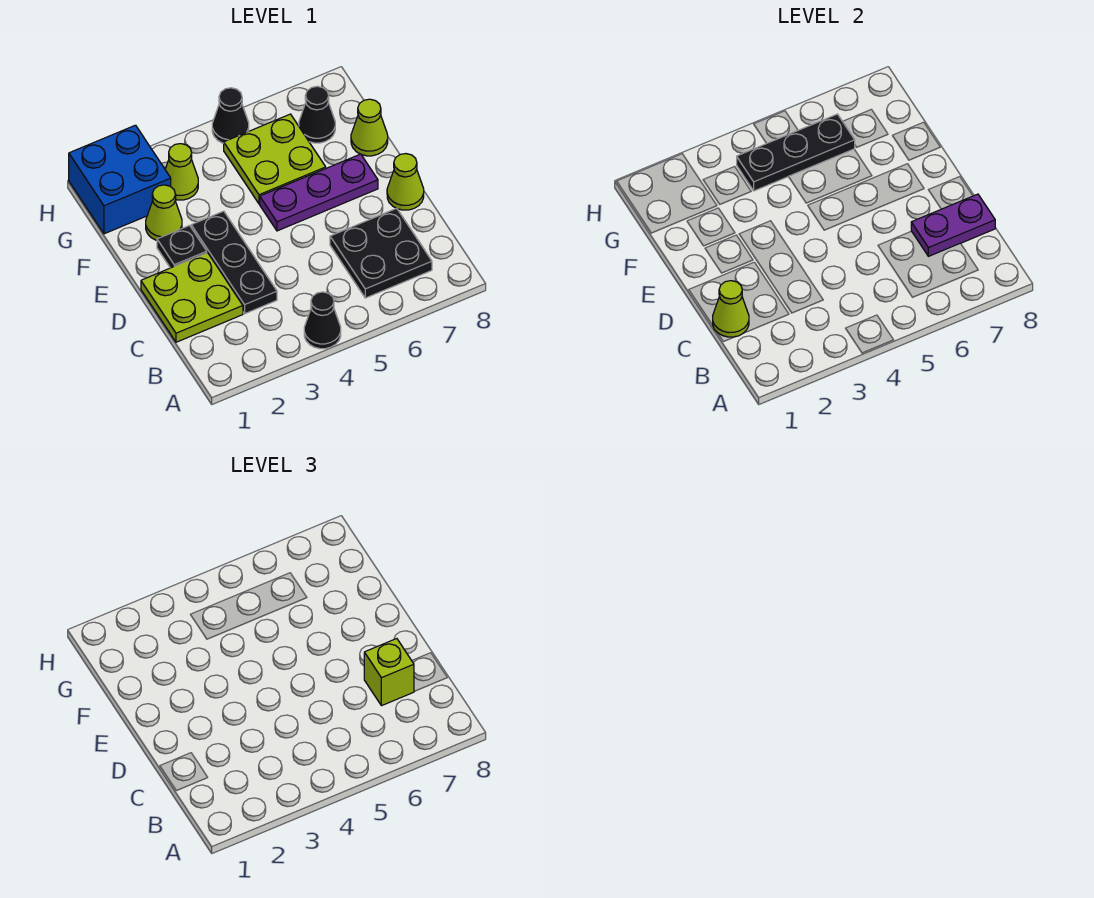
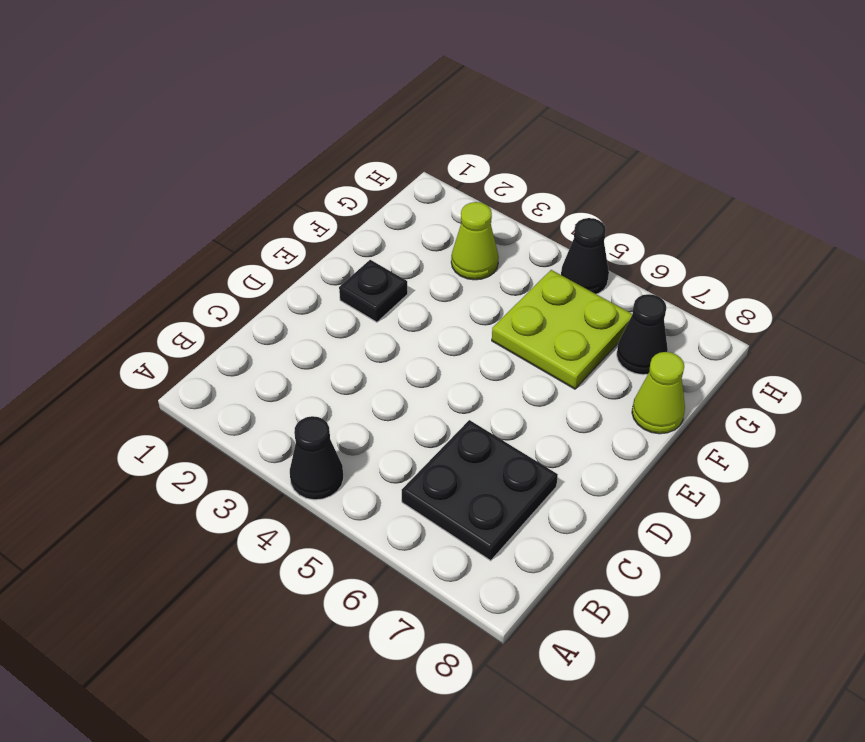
none -> lime 2x2 plate [141,253,243,342]
none -> black 1x3 plate [191,211,277,314]
none -> lime 1x1 cone [387,154,424,210]

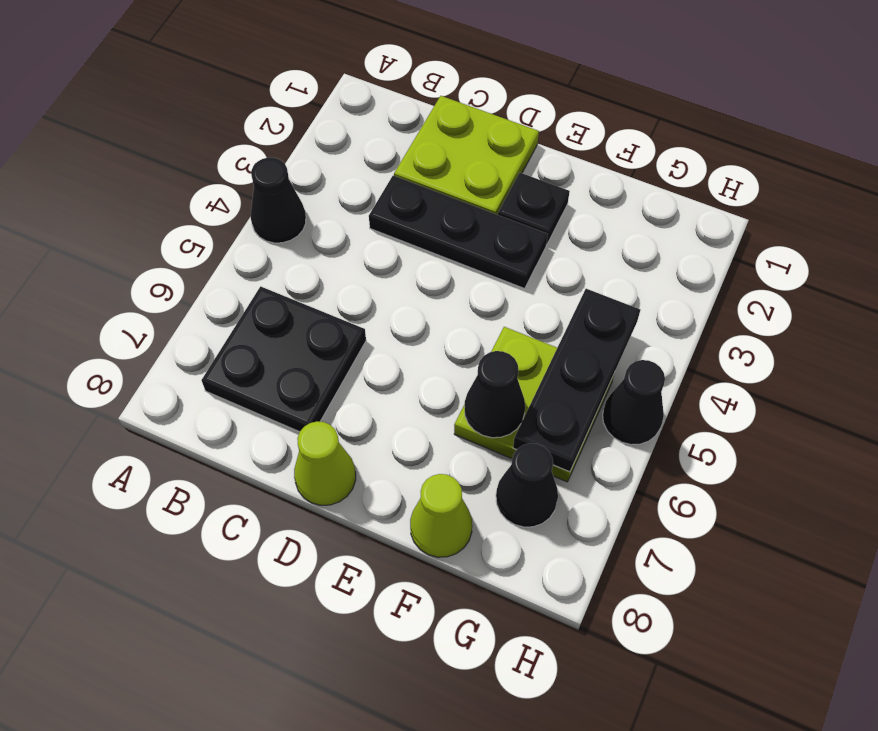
black 1x1 cone [464,351,525,438] -> none
none -> purple 1x3 plate [260,154,378,231]
none -> lime 1x1 cone [146,185,182,240]
none -> blue 2x2 brick [69,125,171,234]

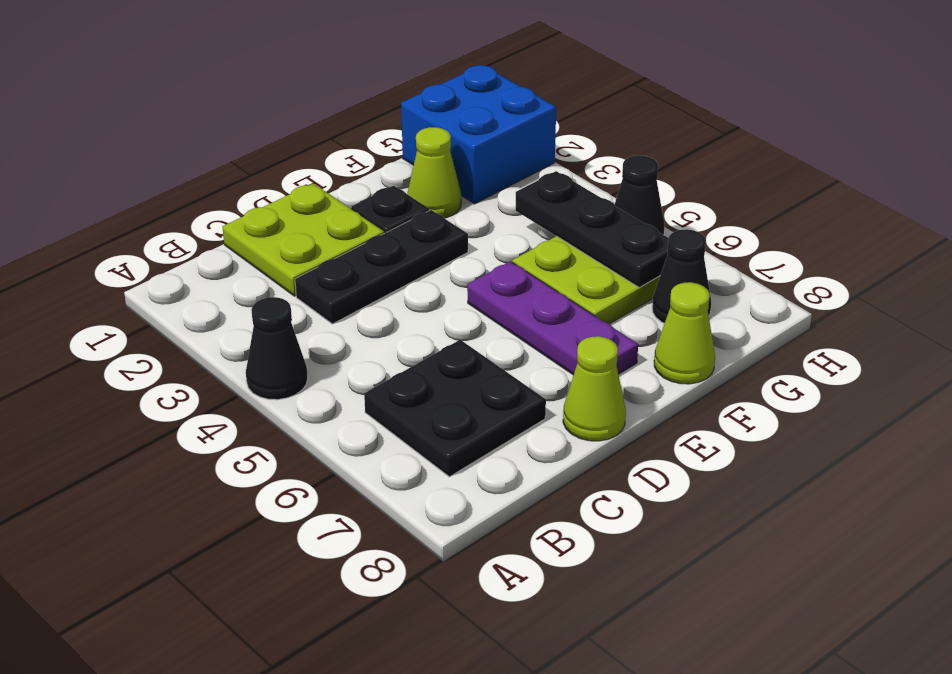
none -> lime 1x1 cone [165,144,198,200]
none -> lime 1x1 cone [713,281,749,337]
none -> purple 1x2 plate [911,194,995,256]

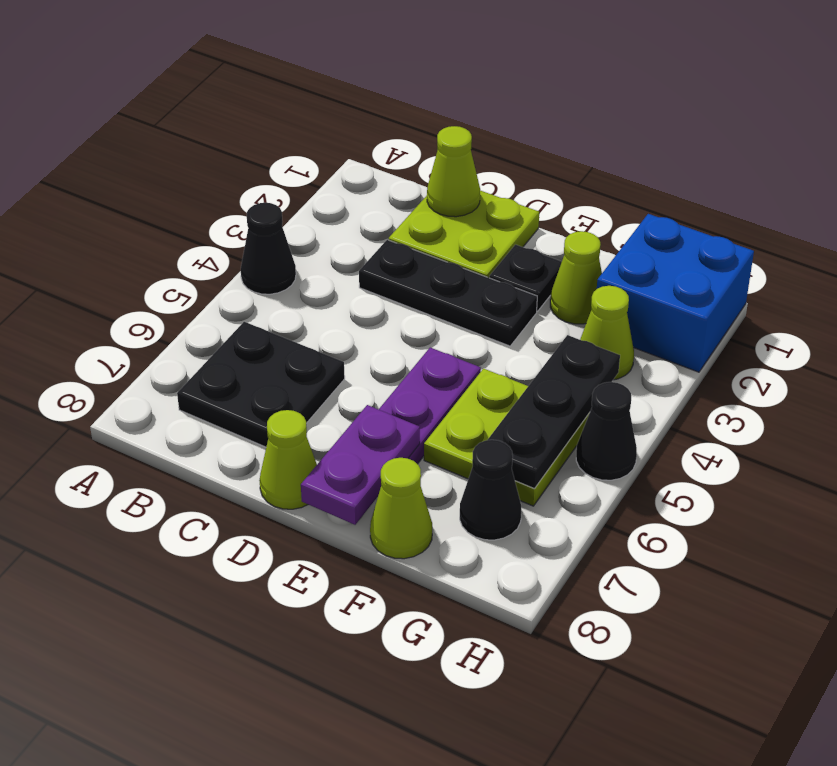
purple 1x2 plate [301,405,420,525] -> purple 1x2 plate moved to [911,194,995,256]
none -> lime 1x1 brick [364,639,414,706]

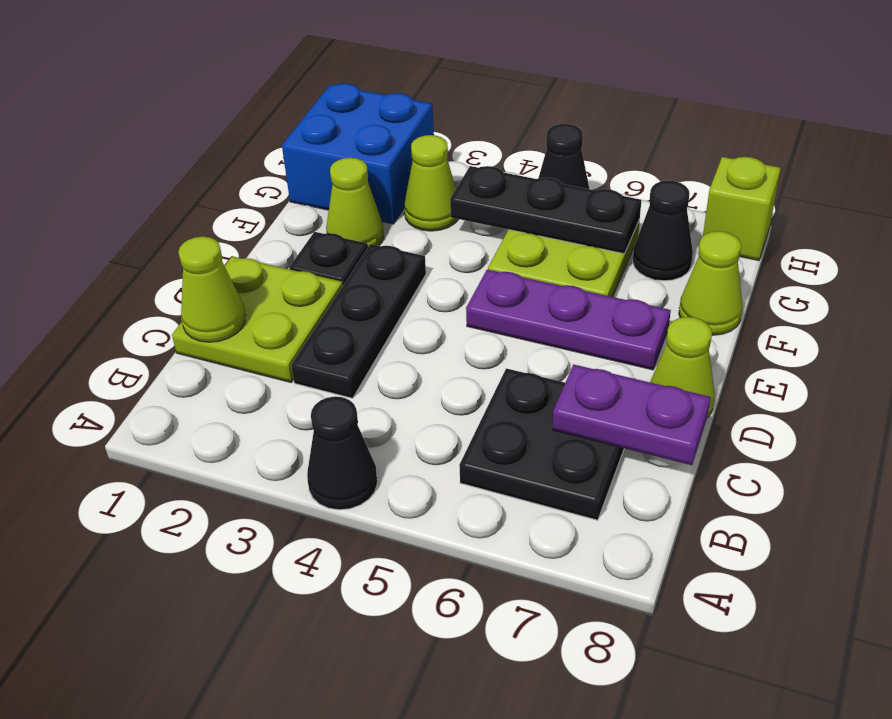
lime 1x1 brick [703,157,781,261] -> lime 1x1 brick moved to [364,639,414,706]

